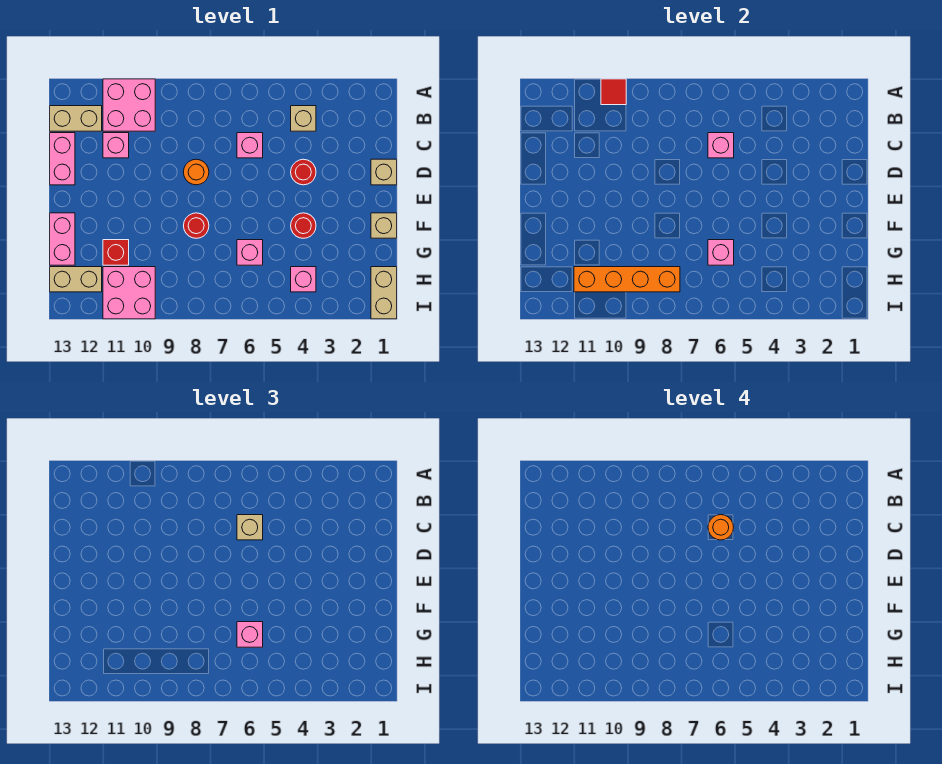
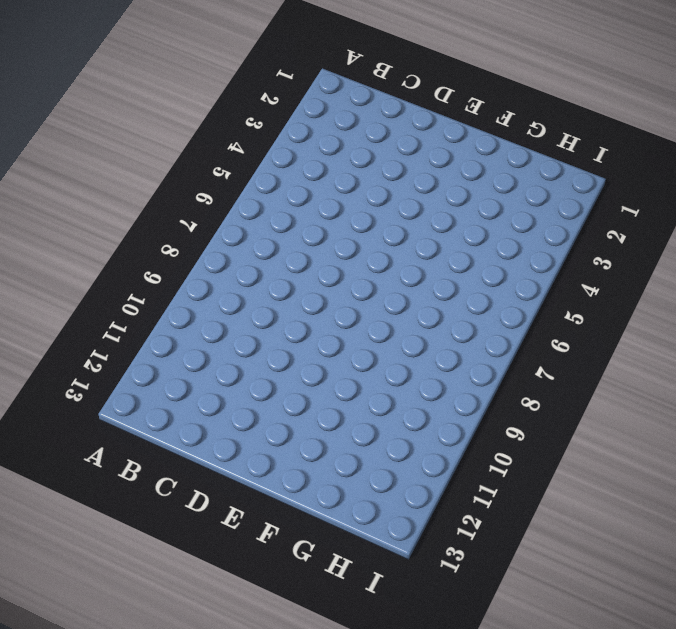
none -> pink 2x2 brick [103,79,155,131]
none -> tan 1x1 brick [291,106,316,131]
none -> tan 1x2 brick [50,106,102,131]

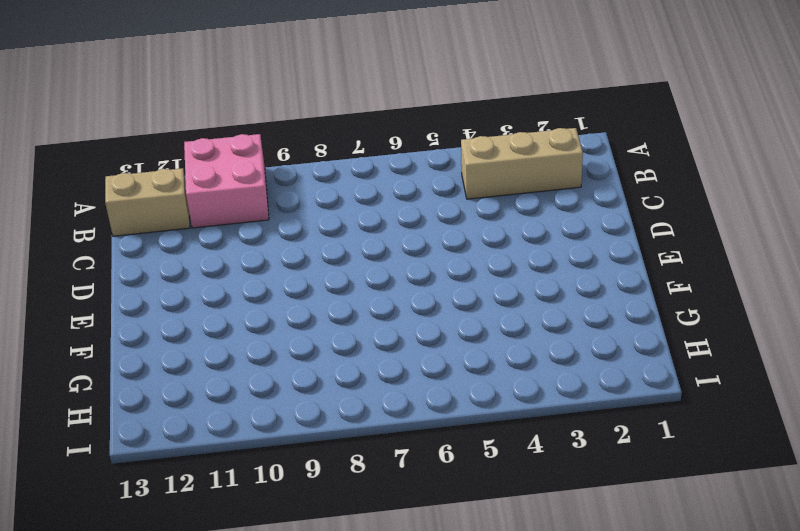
tan 1x3 brick [461,128,583,199] -> tan 1x1 brick [291,106,316,131]
none -> pink 1x1 brick [237,133,263,158]
none -> pink 1x1 brick [103,133,129,158]
none -> pink 1x2 brick [50,133,75,185]

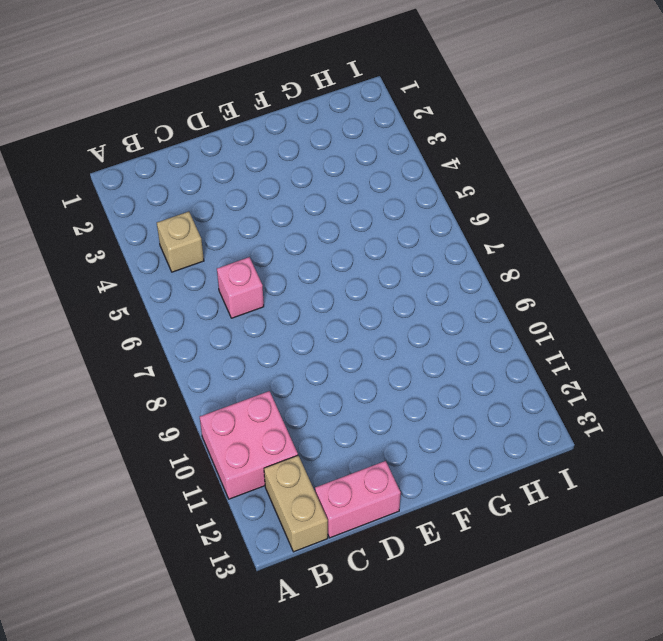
none -> pink 1x1 brick [103,133,129,158]
none -> tan 1x1 brick [371,159,397,185]
none -> red 1x1 round brick [291,159,316,185]

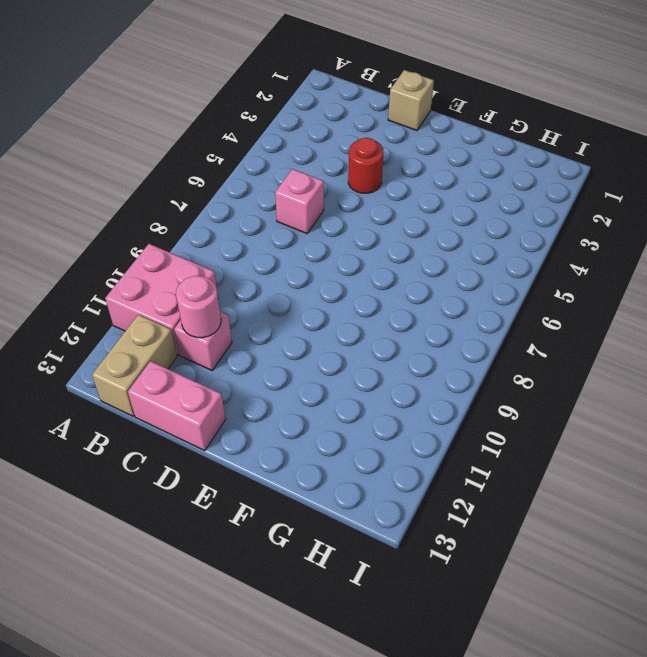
pink 1x1 round brick [176,276,221,338] -> none
none -> tan 1x1 brick [291,106,316,131]
none -> orange 1x1 round brick [184,159,209,185]
none -> tan 1x1 brick [371,213,397,238]

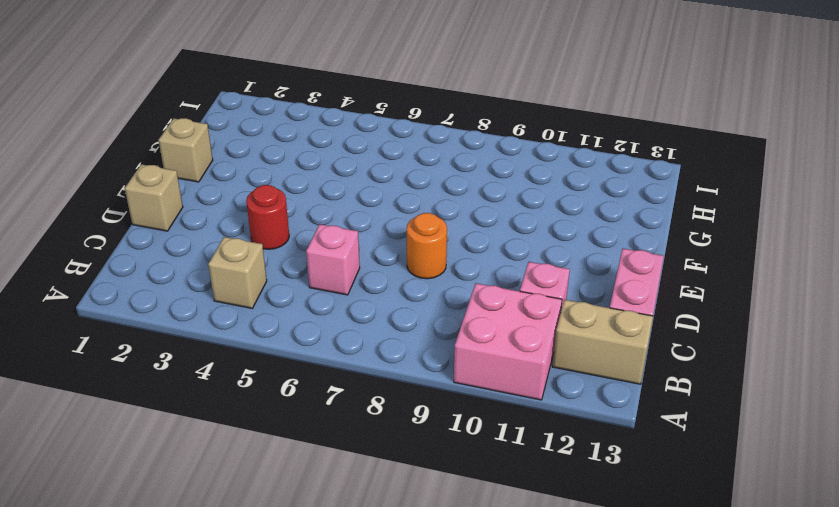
none -> red 1x1 round brick [291,213,316,238]
none -> red 1x1 round brick [184,213,209,238]
none -> pink 1x2 brick [50,213,75,265]

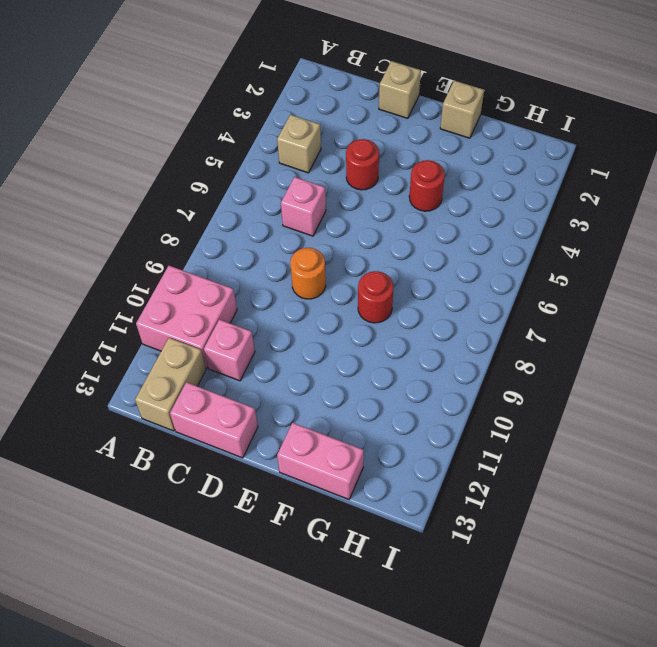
none -> pink 1x1 brick [237,240,263,265]
none -> red 1x1 brick [103,240,129,265]
none -> tan 1x2 brick [371,267,397,319]

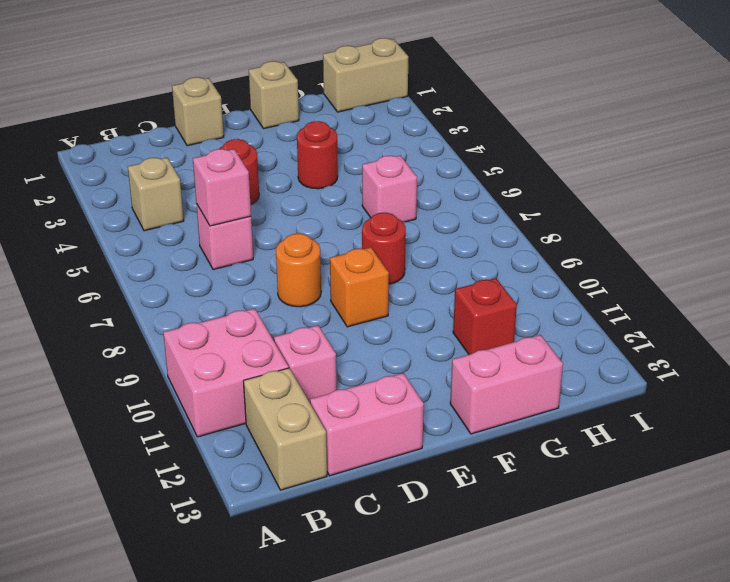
orange 1x1 brick [330,247,389,327] -> none
none -> pink 1x1 brick [291,267,316,292]
none -> pink 2x2 brick [103,267,155,319]
none -> tan 1x2 brick [50,267,102,292]

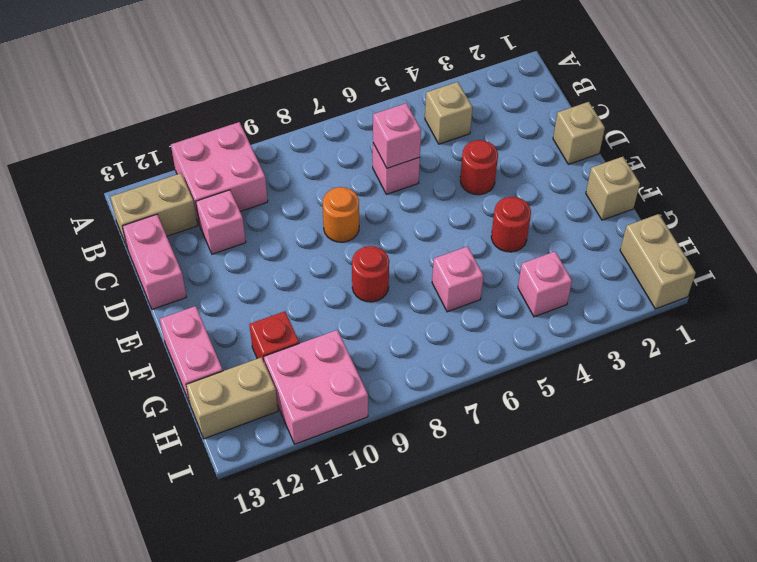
none -> red 1x1 tile [601,79,626,105]
none -> pink 1x1 brick [708,240,734,265]
none -> orange 1x4 brick [574,267,680,292]

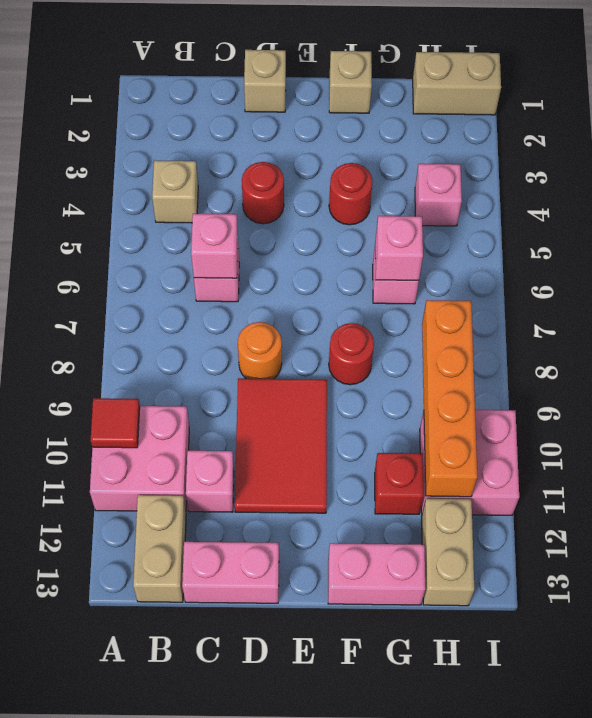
red 2x3 tile [235,378,327,513] -> none
none -> tan 1x1 brick [237,515,263,540]
none -> pink 1x1 brick [237,622,263,647]
none -> orange 1x1 round brick [708,515,734,540]

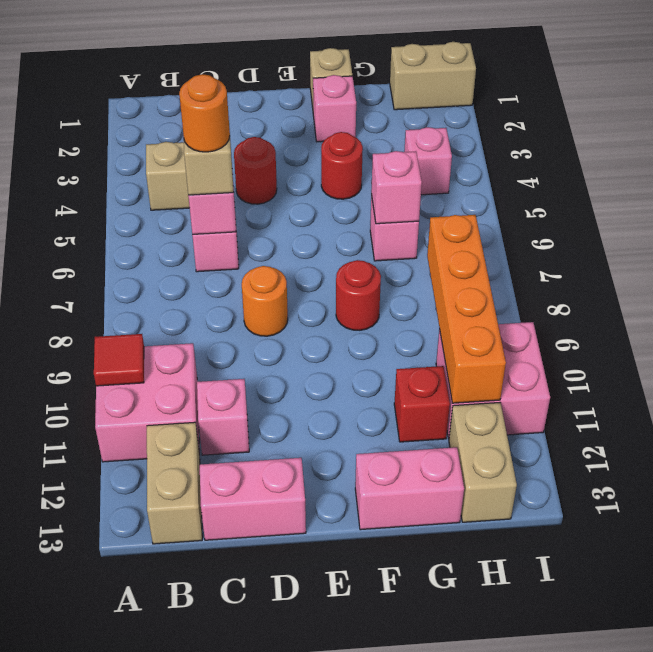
pink 1x1 brick [313,75,356,142] -> pink 1x1 brick moved to [237,622,263,647]
none -> tan 1x1 brick [371,159,397,185]

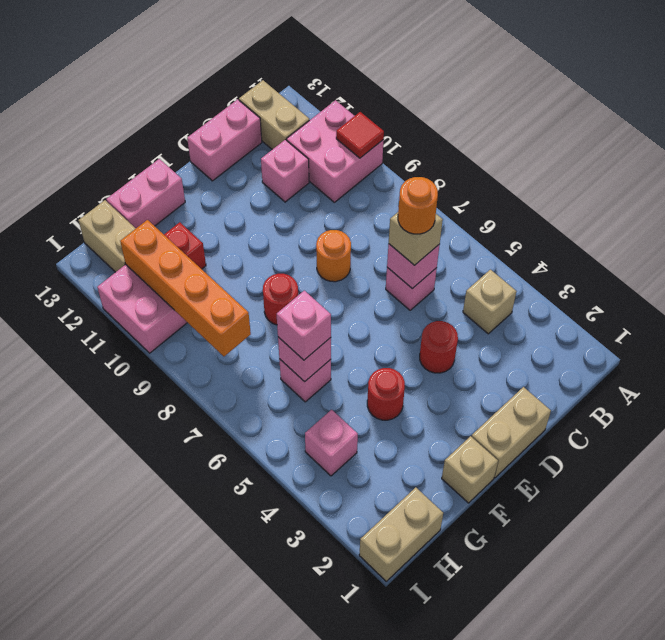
tan 1x2 brick [472,387,551,478] -> tan 1x1 brick [371,159,397,185]

